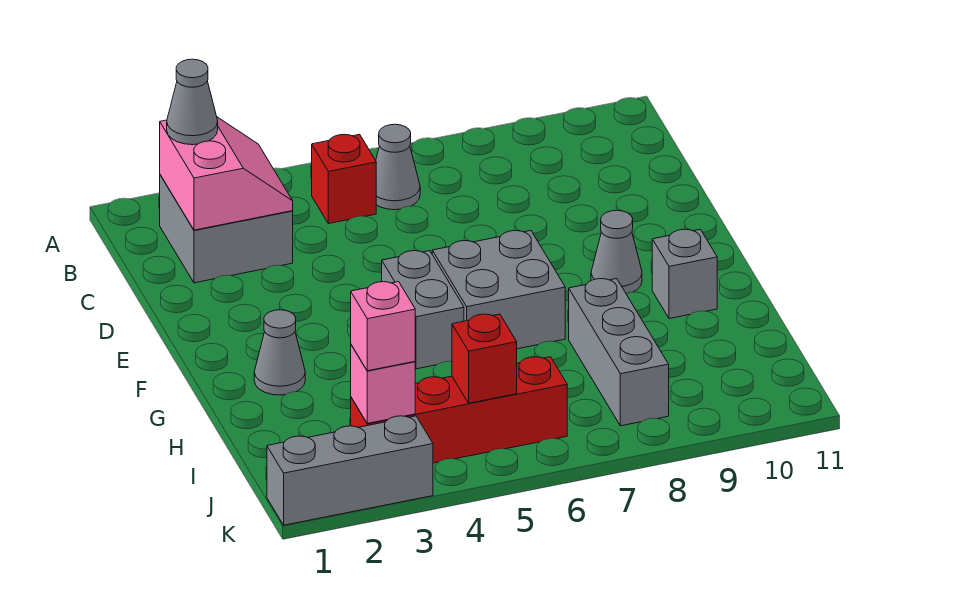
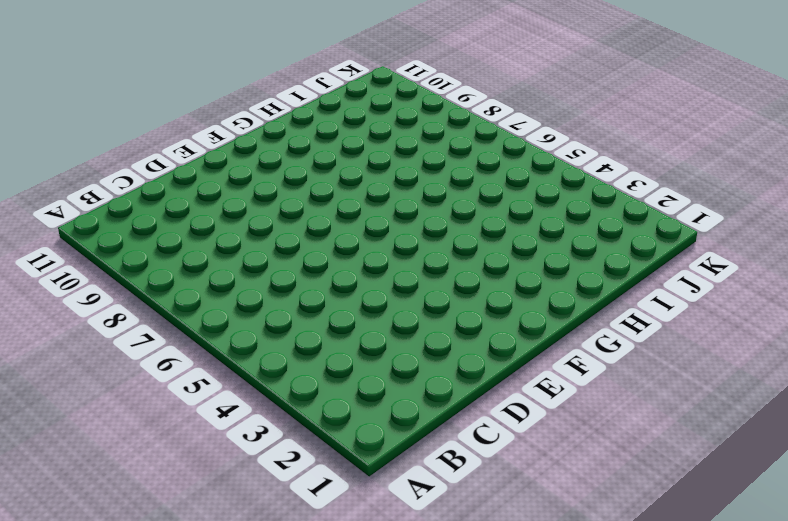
none -> grey 2x2 brick [160,175,293,283]
none -> red 1x1 brick [312,134,376,224]
none -> grey 1x1 cone [376,124,420,210]

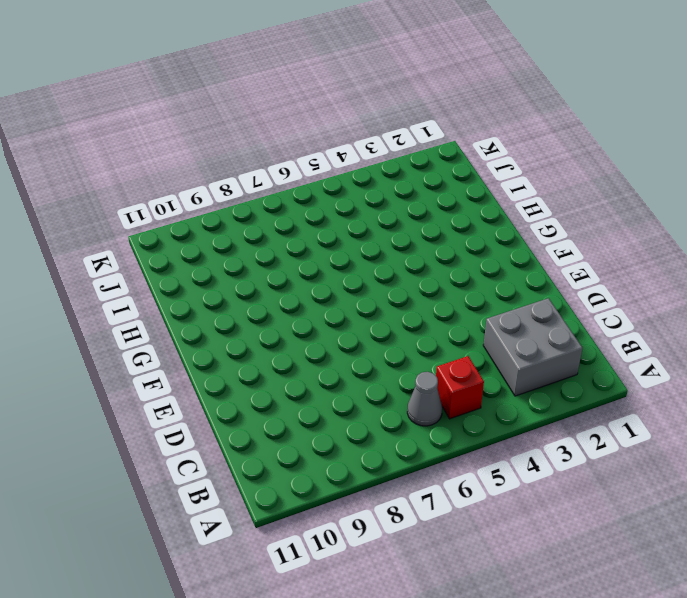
none -> grey 1x2 brick [382,251,464,369]
none -> grey 2x2 brick [432,231,565,349]
none -> grey 1x1 cone [591,210,642,293]

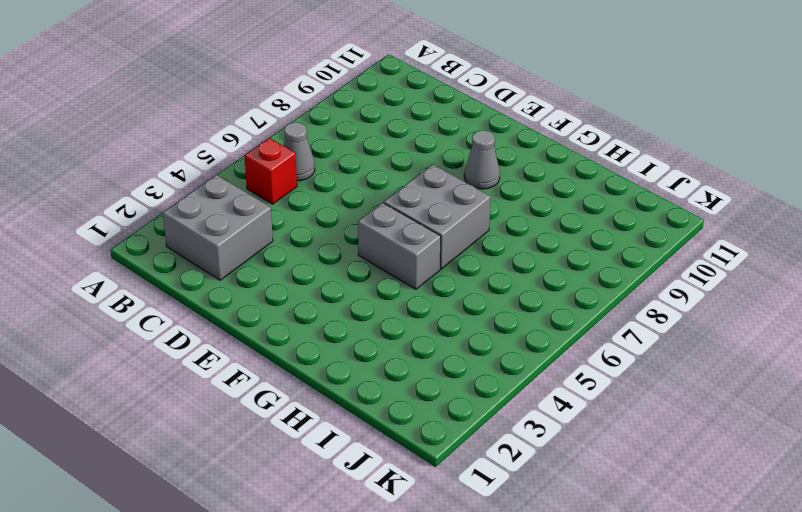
none -> grey 1x1 cone [254,310,305,395]
none -> grey 1x1 brick [652,229,717,319]
none -> grey 1x3 brick [569,279,669,426]

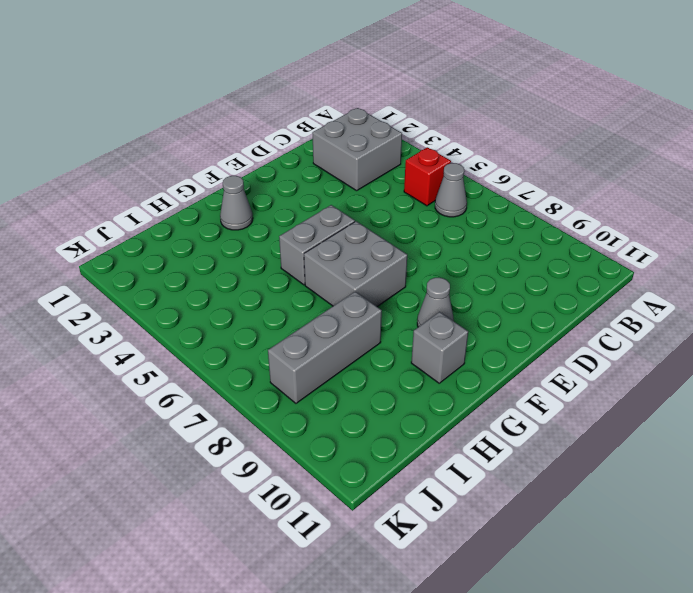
none -> red 1x4 brick [351,357,567,463]
none -> grey 1x3 brick [267,416,433,525]
none -> pink 2x2 slope [160,117,293,230]

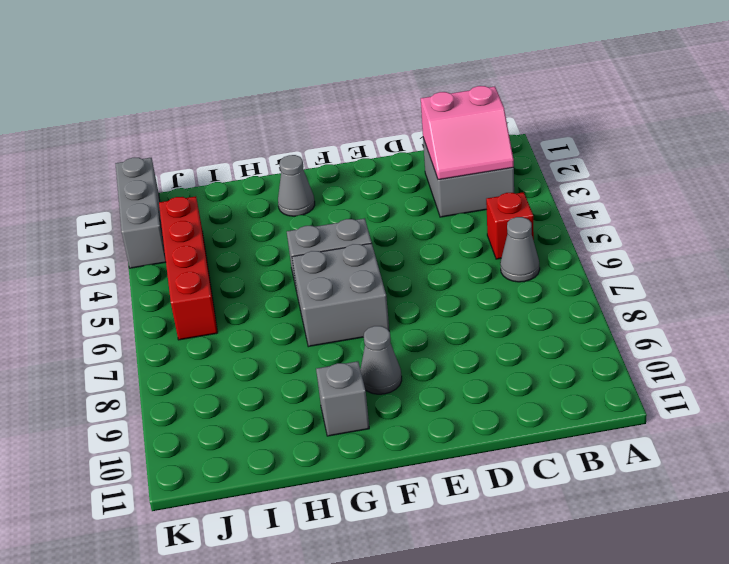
none -> grey 1x3 brick [569,279,669,426]
none -> pink 1x1 brick [351,345,415,423]
none -> red 1x1 brick [452,314,517,403]

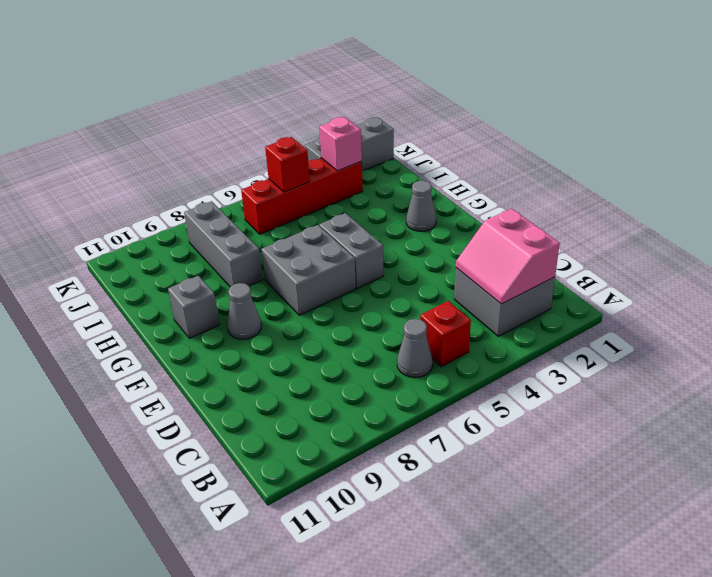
none -> grey 1x1 cone [167,59,218,145]
none -> pink 1x1 brick [351,282,415,371]

